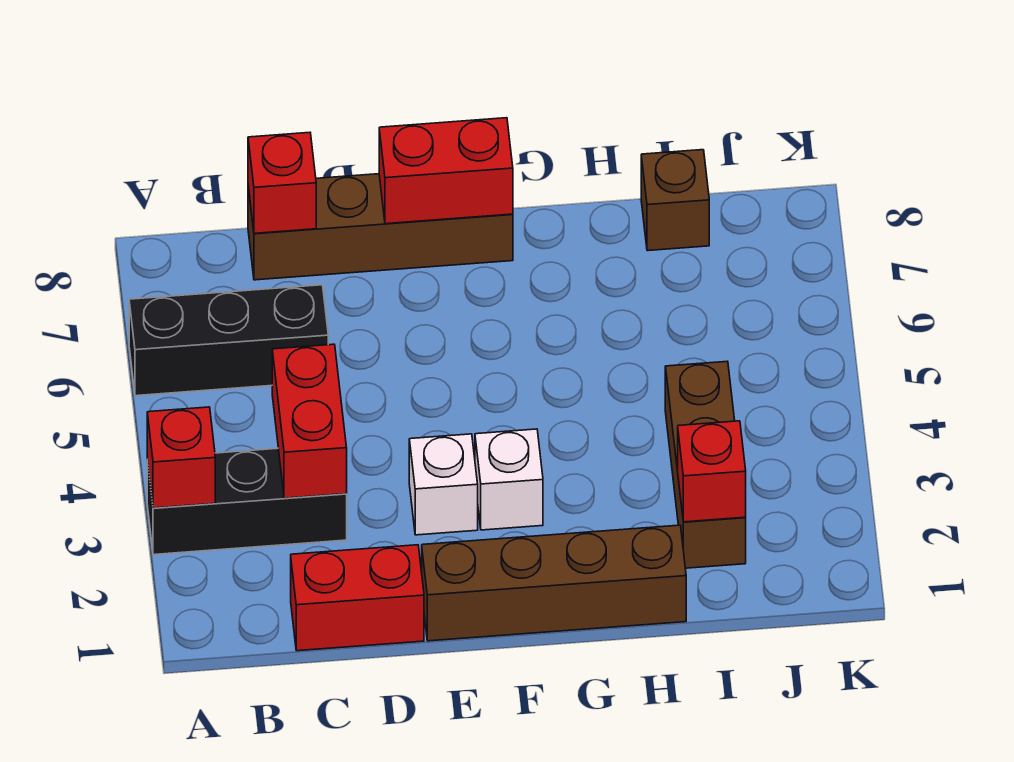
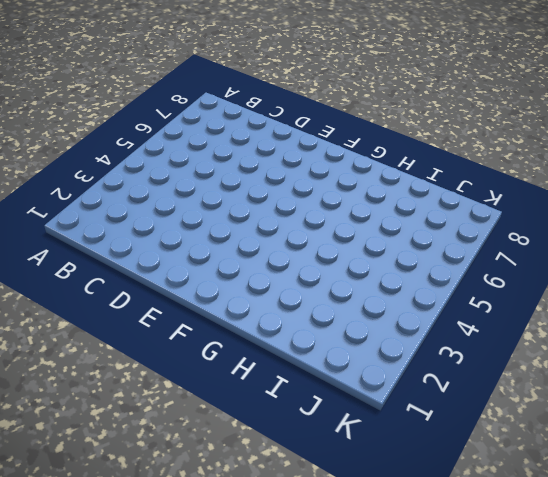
none -> black 1x3 brick [147,448,347,555]
none -> black 1x3 brick [129,285,328,396]
none -> red 1x2 brick [291,545,424,651]

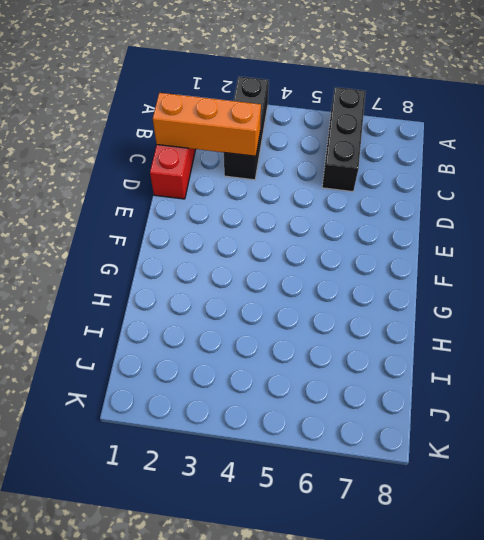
orange 1x3 brick [153,93,261,156] -> red 1x2 brick [272,344,347,498]
none -> brown 1x4 brick [248,174,513,280]
none -> brown 1x4 brick [422,525,686,641]
none -> white 1x1 brick [409,434,478,535]

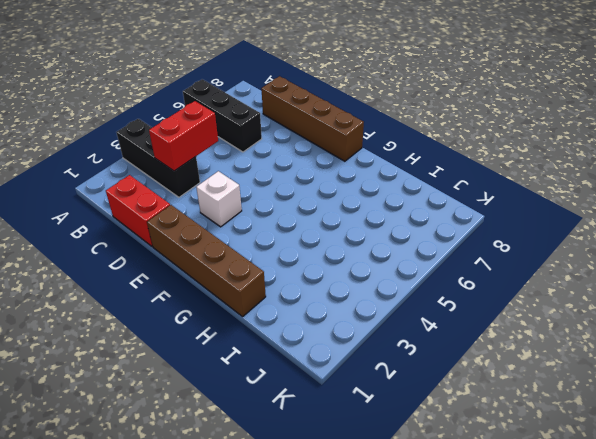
none -> white 1x1 brick [475,429,543,530]
none -> brown 1x3 brick [665,361,746,568]
none -> brown 1x1 brick [641,150,709,251]

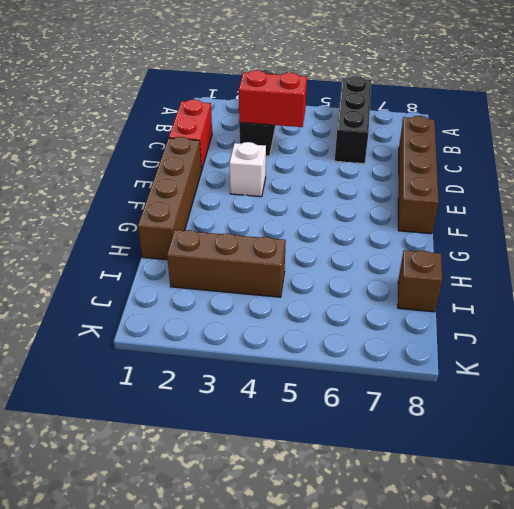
none -> white 1x1 brick [475,429,543,530]
none -> red 1x1 brick [147,407,215,508]
none -> red 1x1 brick [248,132,316,233]

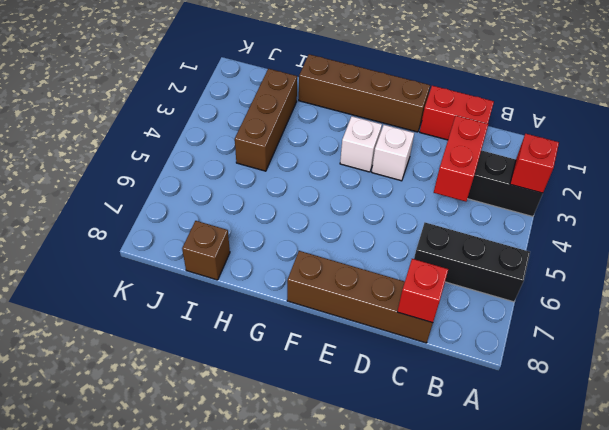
none -> red 1x2 brick [379,118,513,224]
none -> red 1x1 brick [678,421,746,522]

